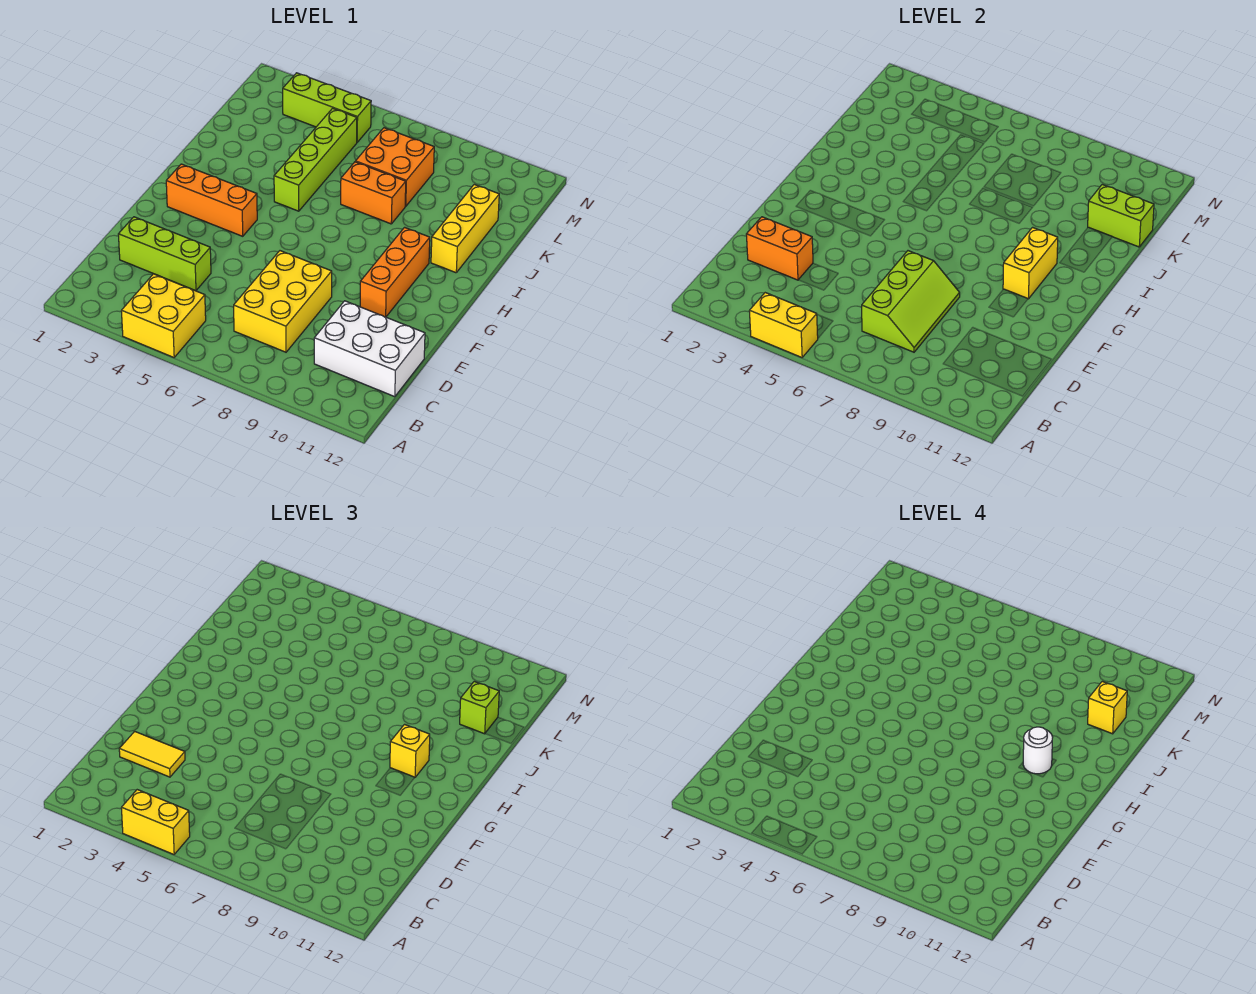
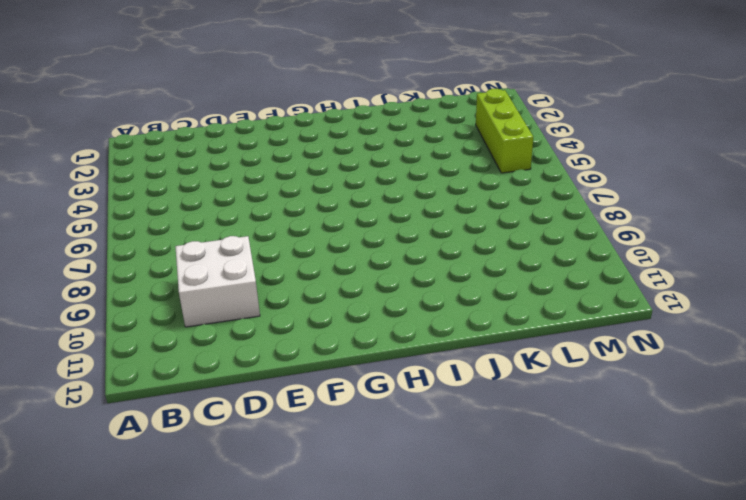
white 2x2 brick [175,236,260,327] -> white 2x3 brick [314,301,425,397]
none -> yellow 2x2 brick [121,274,206,357]
none -> yellow 2x3 brick [234,251,332,352]
none -> lime 1x3 brick [118,217,211,291]

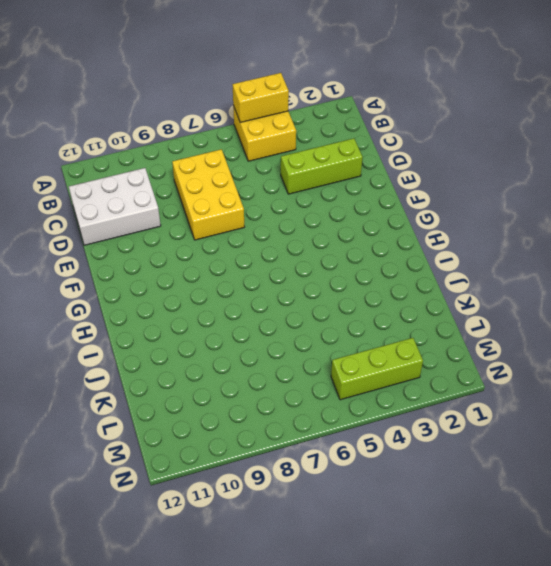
none -> orange 1x3 brick [360,227,430,317]
none -> orange 1x3 brick [166,164,257,236]
none -> lime 1x4 brick [274,108,357,211]

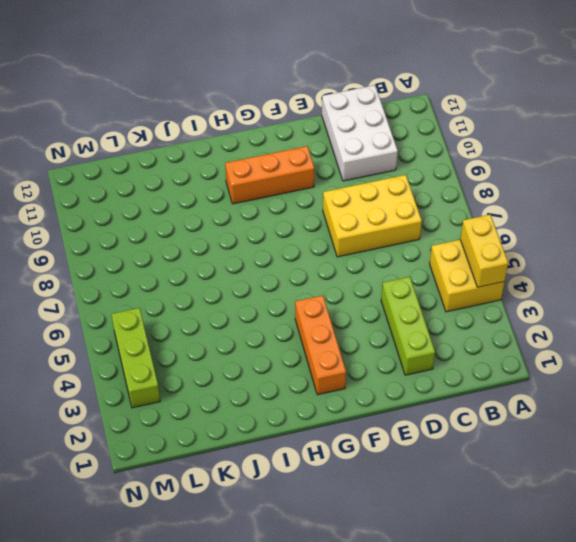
none -> lime 1x4 brick [274,108,357,211]
none -> yellow 1x3 brick [431,184,499,273]
none -> orange 1x2 brick [341,162,406,224]

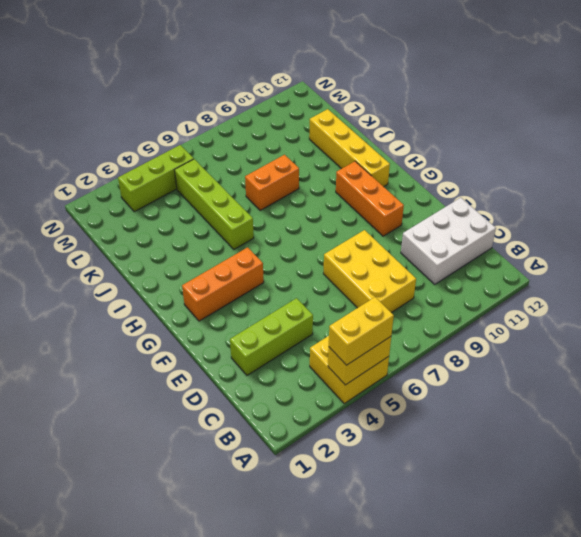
yellow 1x4 brick [309,109,390,187] -> yellow 1x3 brick [431,184,499,273]
none -> orange 2x2 brick [356,128,434,206]
none -> lime 2x3 slope [862,251,960,352]
none -> orange 1x2 brick [746,217,813,280]

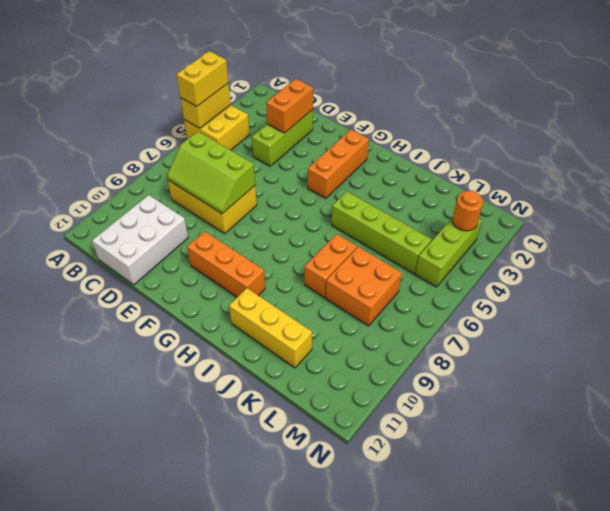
orange 1x1 round brick [452,190,483,231] -> none
none -> yellow 1x2 brick [1003,227,1058,299]
none -> lime 1x2 brick [1088,184,1154,247]
none -> yellow 1x2 tile [119,731,185,777]

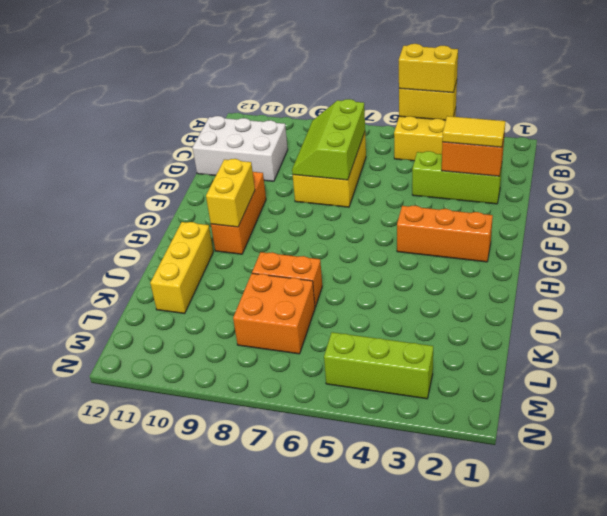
none -> lime 1x4 brick [274,108,357,211]
none -> lime 1x2 brick [1088,184,1154,247]
none -> yellow 1x1 brick [390,724,430,777]

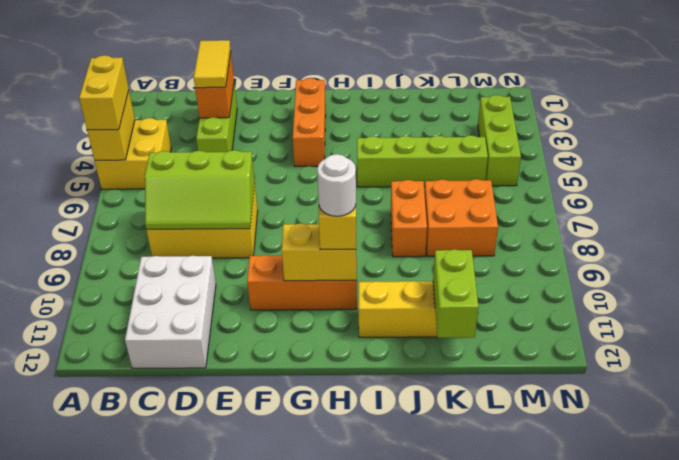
none -> lime 1x1 brick [460,681,499,734]
none -> yellow 1x1 brick [1088,681,1127,734]

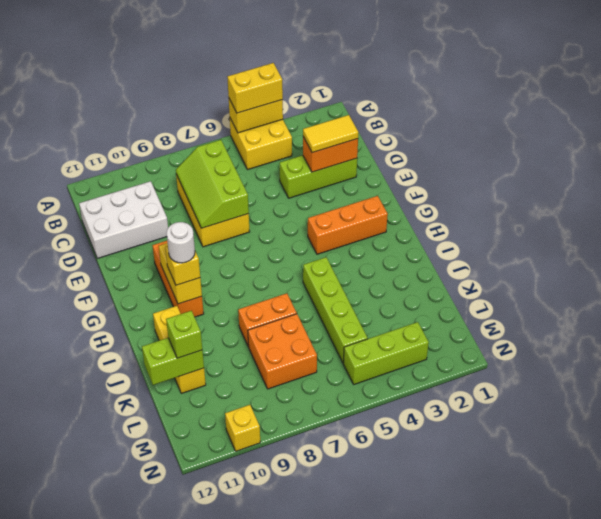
yellow 1x1 brick [225,405,260,451] -> yellow 1x1 brick moved to [1088,681,1127,734]

